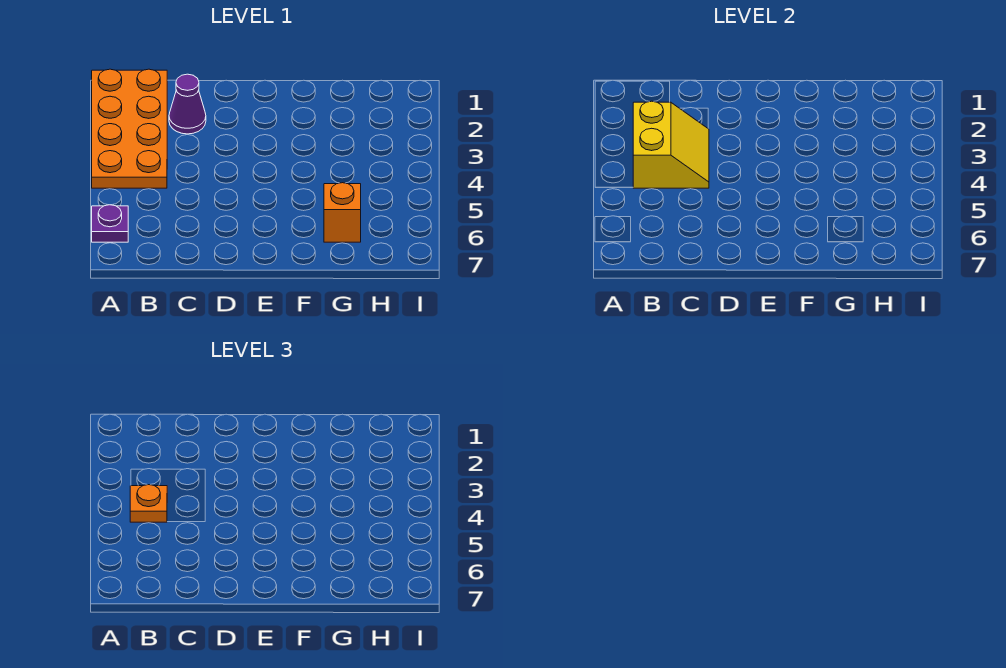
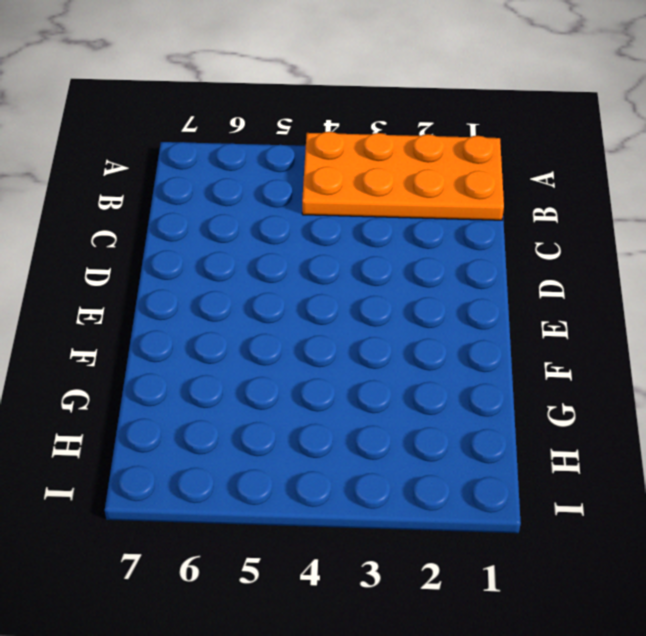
none -> purple 1x1 plate [92,205,128,242]
none -> purple 1x1 cone [169,74,206,134]

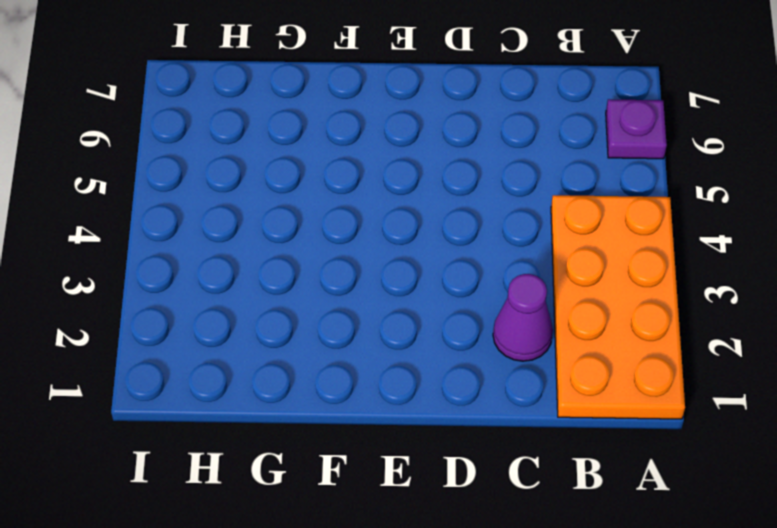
none -> orange 1x1 brick [324,183,361,242]
none -> yellow 2x2 slope [633,101,709,188]

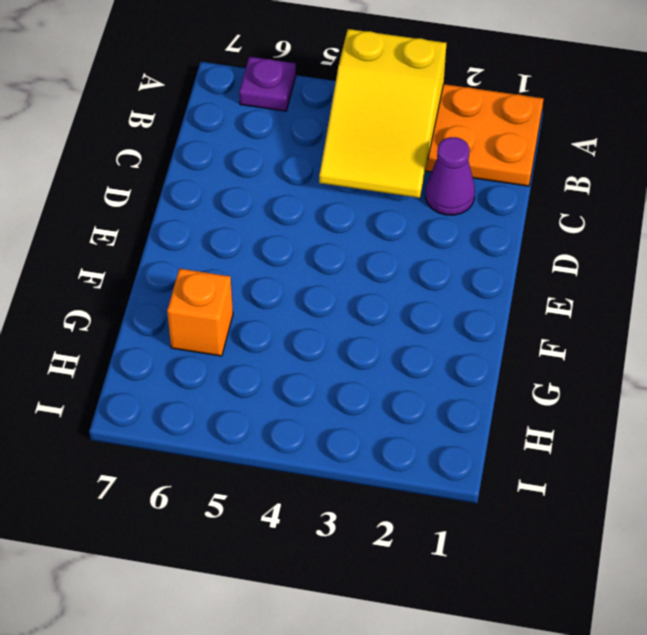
yellow 2x3 slope [319,29,447,198] -> yellow 2x2 slope [633,101,709,188]
none -> orange 1x1 plate [130,485,167,522]

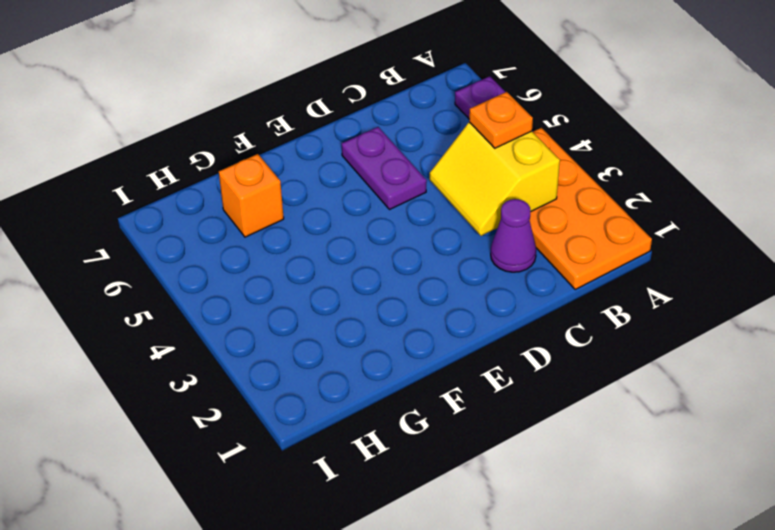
purple 1x2 plate [342,127,427,210] -> none

